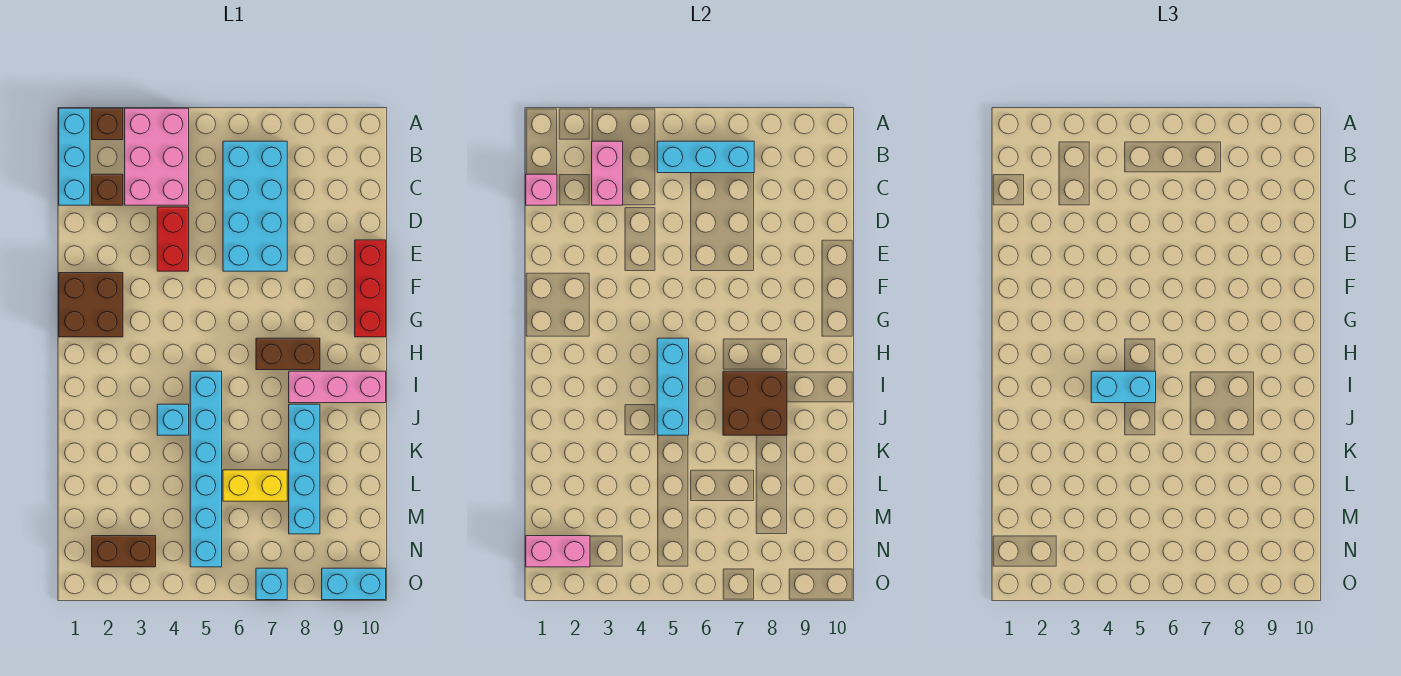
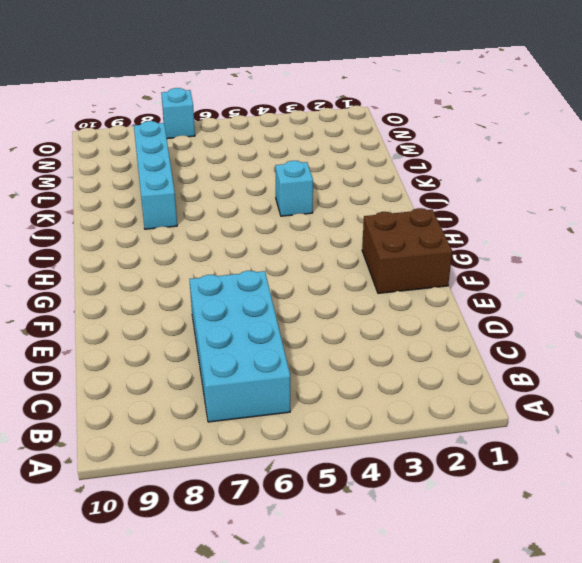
none -> cyan 1x3 brick [59,108,90,205]
none -> brown 1x1 brick [92,108,123,140]
none -> pink 2x3 brick [125,108,189,205]

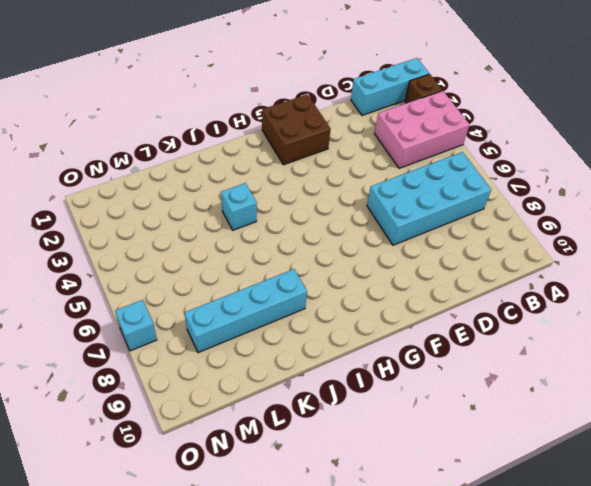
none -> brown 1x1 brick [92,174,123,205]
none -> red 1x2 brick [157,207,189,271]
none -> red 1x3 brick [355,240,386,337]

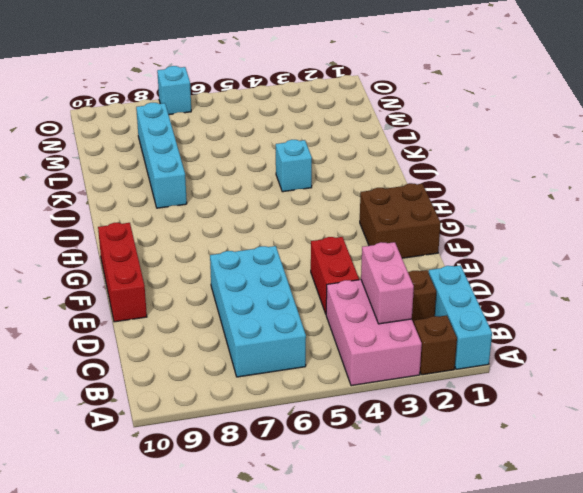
none -> brown 1x2 brick [256,338,320,370]
none -> cyan 1x6 brick [190,371,222,567]
none -> pink 1x3 brick [289,371,386,403]

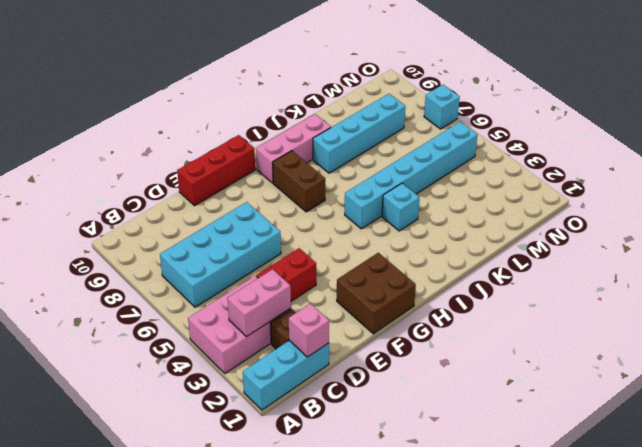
pink 1x3 brick [256,114,331,183] -> pink 1x3 brick turned to [289,371,386,403]
none -> brown 1x1 brick [92,108,123,140]
none -> yellow 1x2 brick [223,470,287,501]
none -> brown 1x2 brick [92,536,156,567]

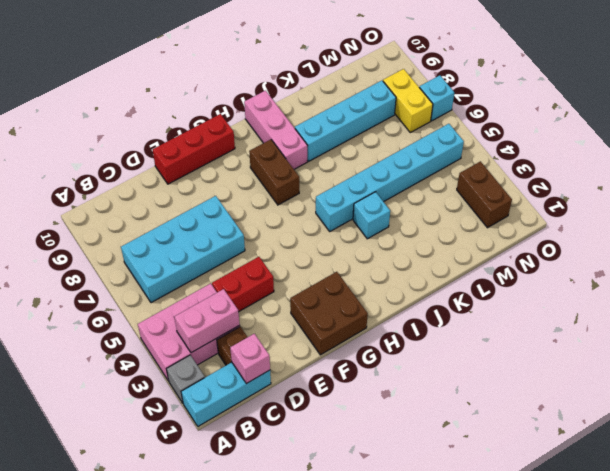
grey 1x1 brick [167,355,205,403] -> brown 1x1 brick [92,108,123,140]
yellow 1x2 brick [383,69,433,132] -> yellow 1x2 brick moved to [223,470,287,501]
none -> cyan 1x2 brick [322,568,386,600]
none -> cyan 1x3 brick [657,141,754,173]
none -> cyan 1x3 brick [657,338,689,435]

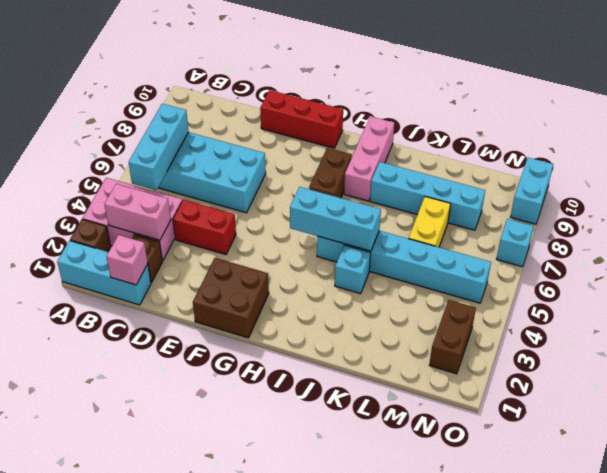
none -> brown 2x2 brick [723,371,787,435]
none -> pink 1x2 brick [526,536,590,567]
none -> cyan 1x2 brick [1091,371,1156,403]

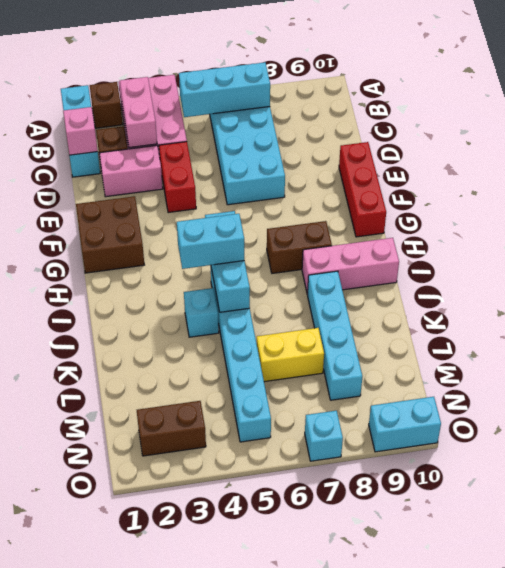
pink 1x2 brick [99,145,163,197] -> pink 1x2 brick moved to [526,536,590,567]
none -> brown 2x2 brick [723,371,787,435]

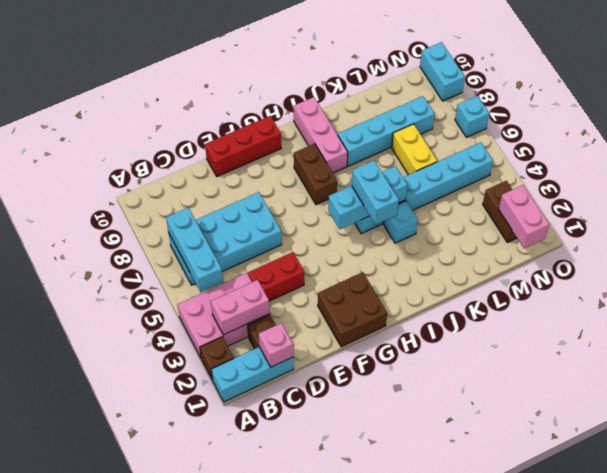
none -> brown 2x2 brick [723,371,787,435]

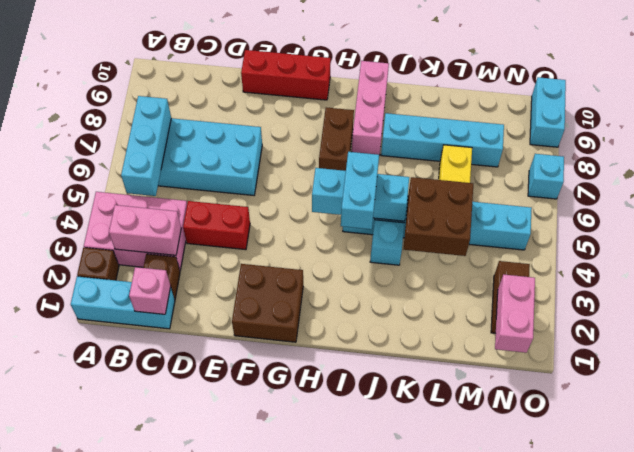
brown 2x2 brick [404,177,473,256] -> brown 2x2 brick moved to [723,371,787,435]

